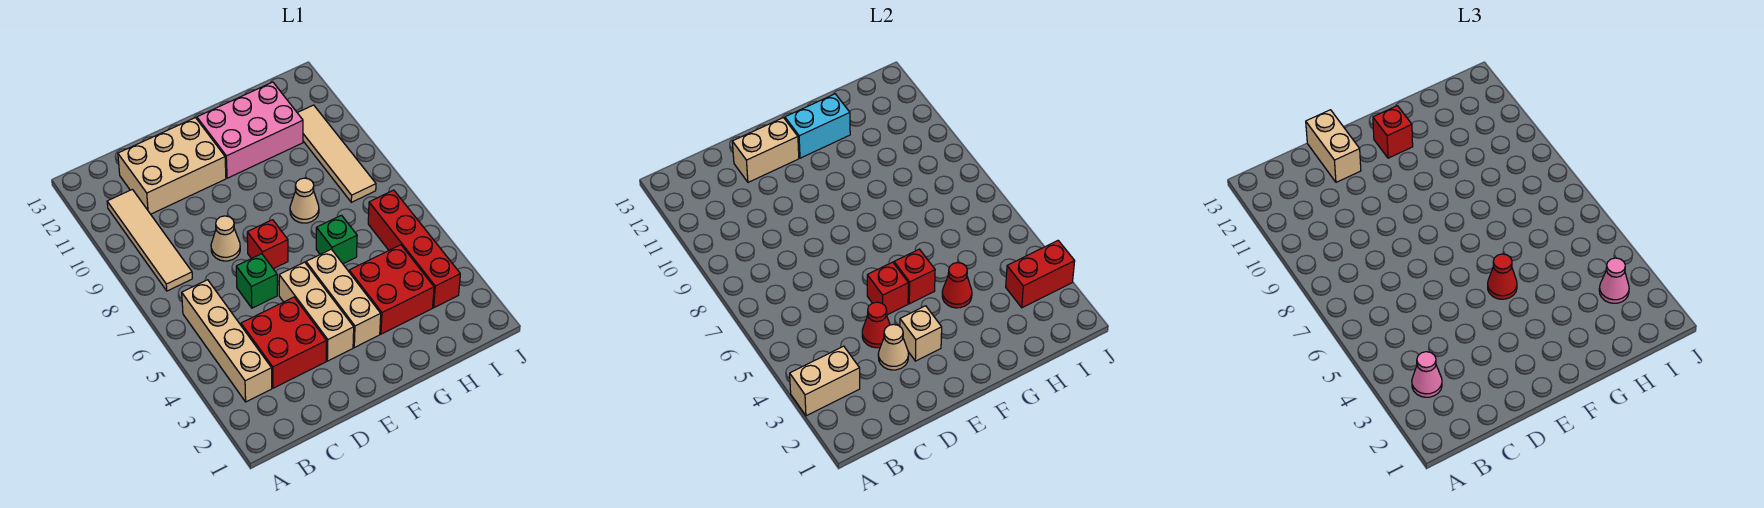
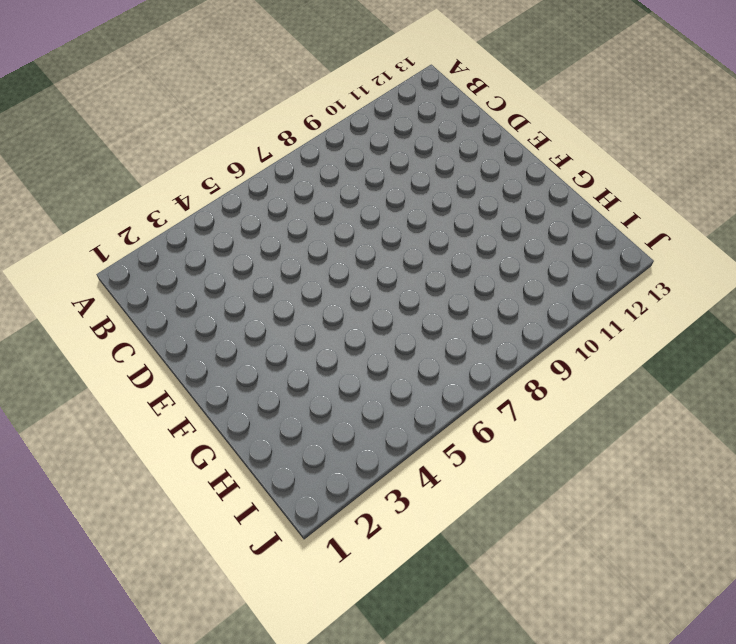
none -> tan 1x4 brick [182,280,272,402]
none -> tan 1x4 tile [107,189,192,291]
none -> red 2x2 brick [241,297,327,388]
none -> tan 2x3 brick [118,118,226,214]

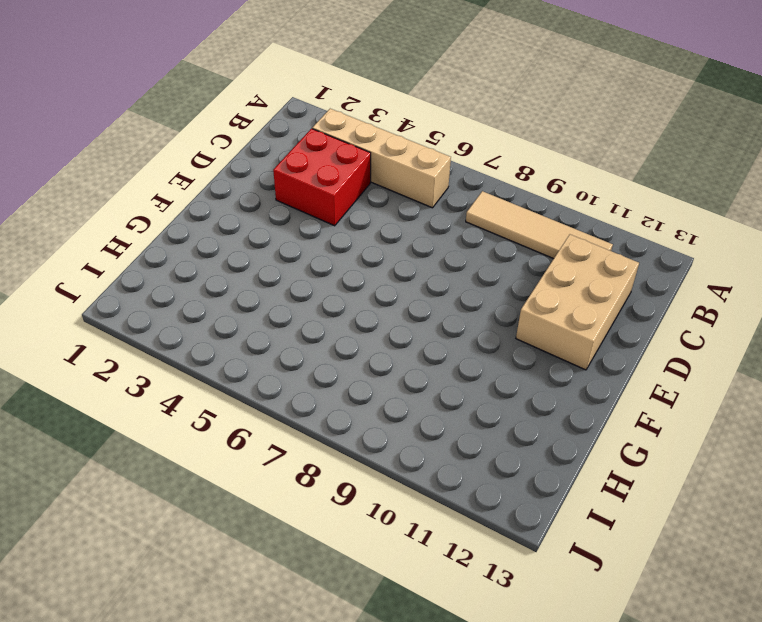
none -> green 1x1 brick [236,254,277,308]
none -> tan 1x1 cone [211,216,240,261]
none -> tan 1x3 brick [279,262,354,361]
none -> red 1x1 brick [247,220,288,269]

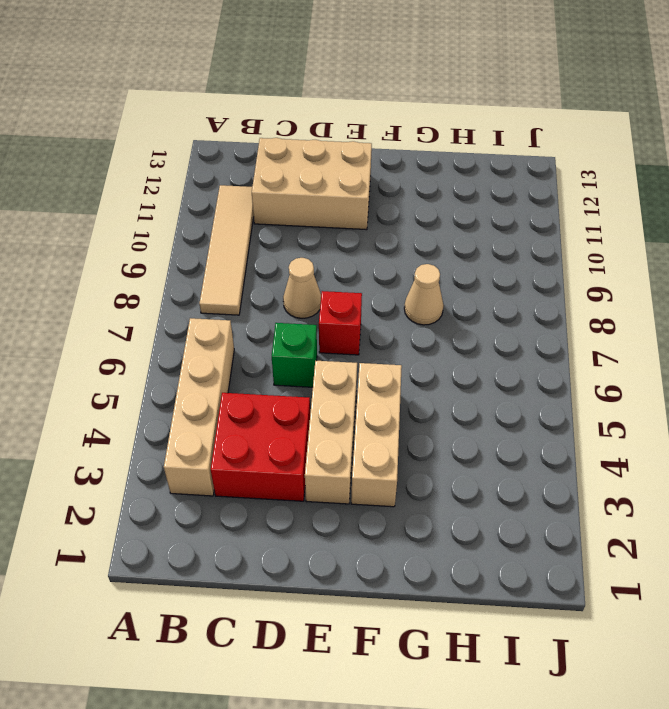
none -> pink 2x3 brick [197,82,303,178]
none -> red 2x2 brick [349,245,434,334]
none -> green 1x1 brick [316,215,357,264]
none -> red 1x4 brick [368,190,460,308]

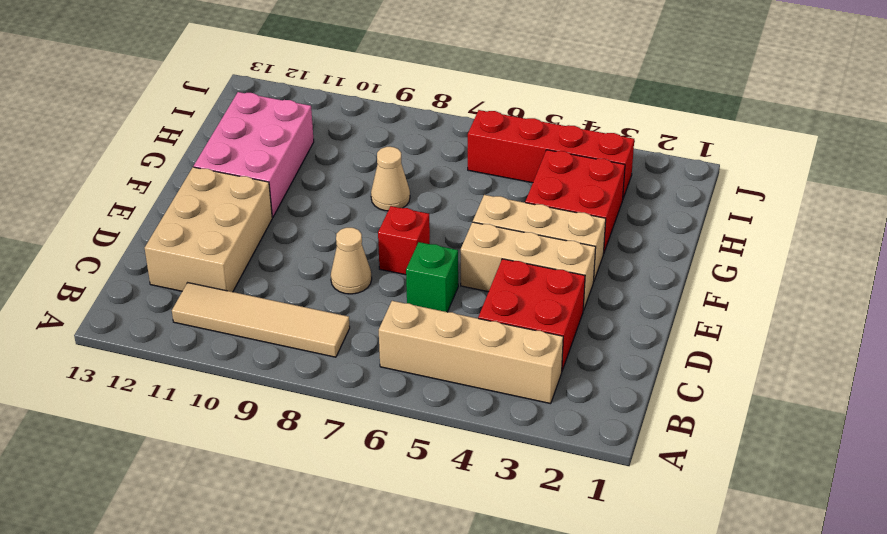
none -> green 1x1 brick [316,215,357,264]
none -> tan 1x4 tile [298,105,376,202]
none -> tan 1x2 brick [790,346,860,416]
none -> tan 1x1 cone [878,324,909,370]

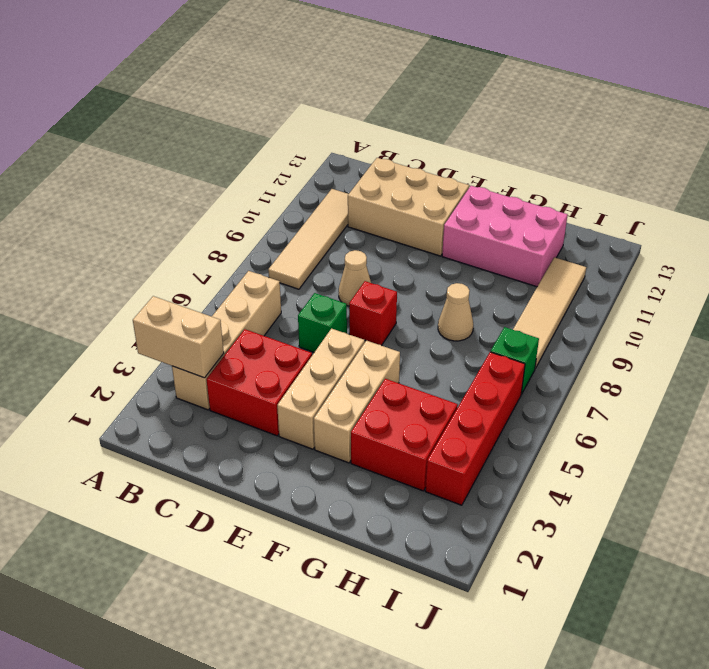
green 1x1 brick [491,327,539,394] -> green 1x1 brick moved to [316,215,357,264]
none -> tan 1x1 cone [878,324,909,370]
none -> red 1x1 cone [862,302,890,348]
none -> tan 1x2 brick [732,118,799,182]
none -> tan 1x1 brick [900,306,942,361]

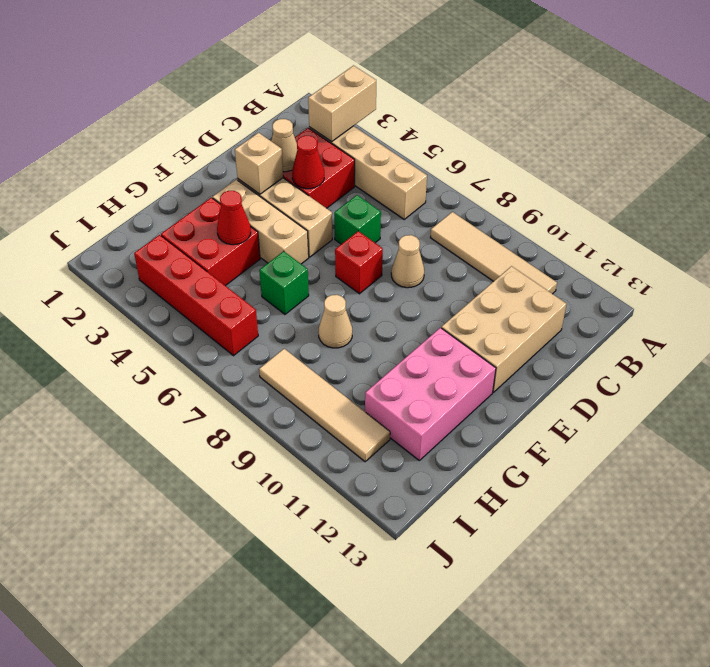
none -> tan 1x2 brick [732,118,799,182]
none -> red 1x1 brick [867,262,908,315]
none -> red 1x1 brick [894,249,935,304]
none -> cyan 1x2 brick [785,94,850,158]

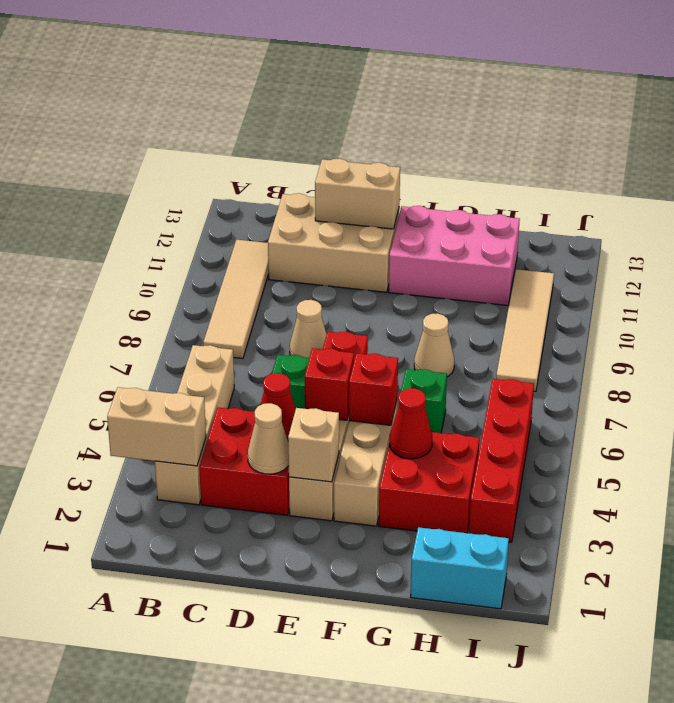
cyan 1x2 brick [411,527,509,609] -> cyan 1x2 brick moved to [785,94,850,158]
none -> red 1x2 brick [1006,241,1075,308]
none -> pink 1x1 cone [1412,352,1442,397]
none -> tan 1x2 brick [1306,110,1361,182]
none -> red 1x1 cone [1488,254,1517,299]

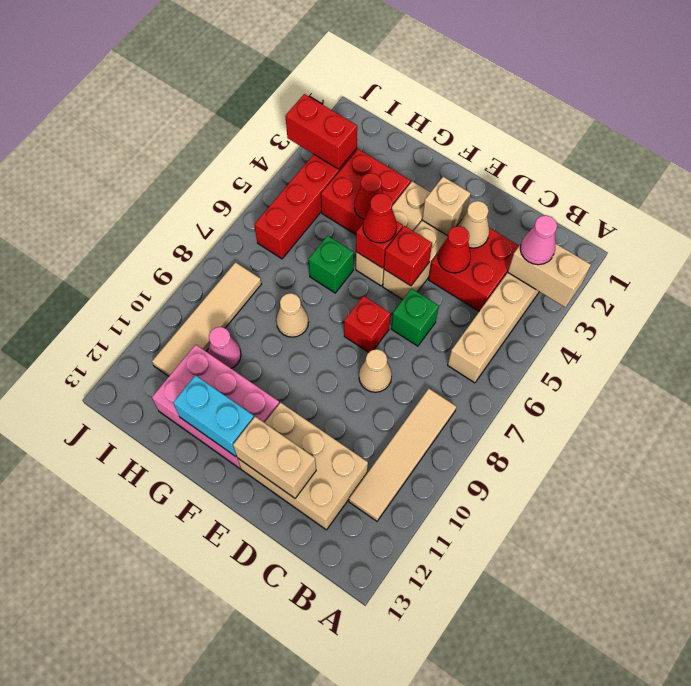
pink 1x1 cone [208,327,241,368] -> pink 1x1 cone moved to [1599,258,1629,303]
none -> tan 1x2 brick [1306,110,1361,182]
none -> red 1x1 brick [1373,106,1413,158]

